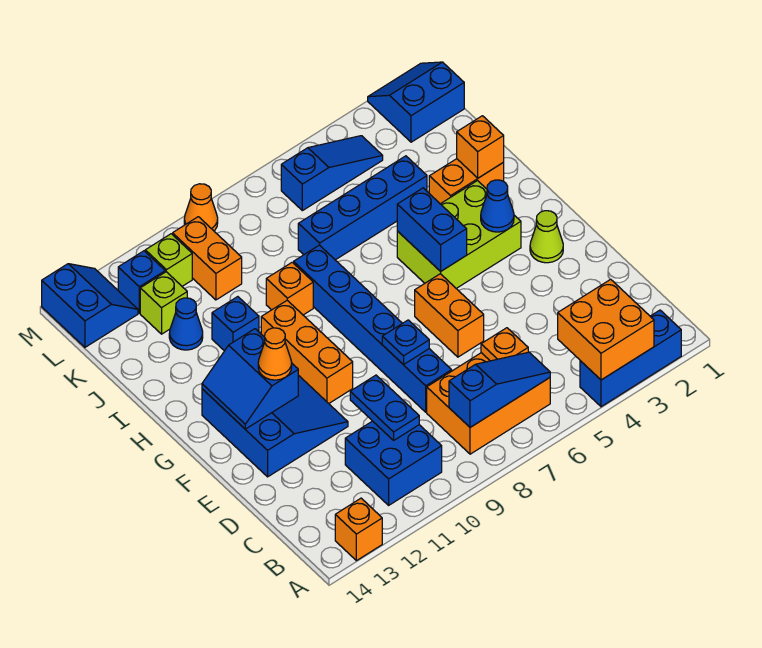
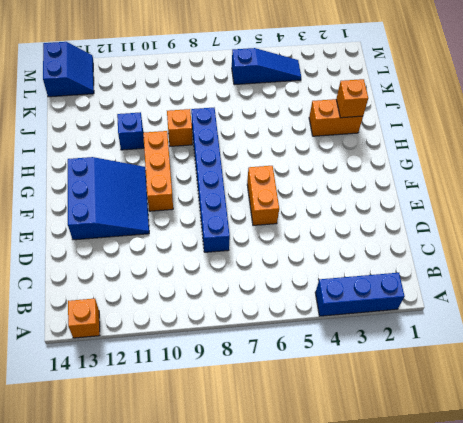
none -> orange 2x3 brick [427,353,550,454]
none -> blue 2x2 brick [345,421,442,505]
none -> lime 1x1 cone [530,211,563,263]
none -> lime 2x3 brick [397,181,521,289]

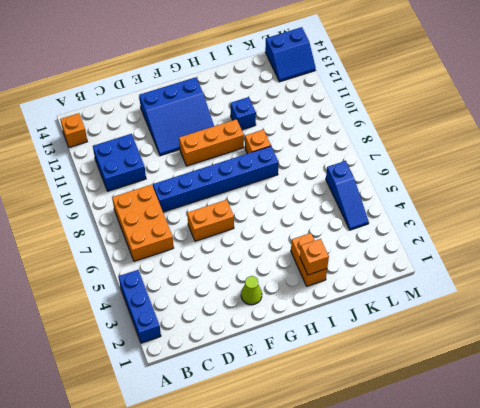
none -> lime 2x3 brick [397,181,521,289]
none -> blue 1x4 brick [298,156,427,260]
none -> blue 1x1 cone [169,298,203,350]
none -> orange 1x2 brick [173,217,242,300]

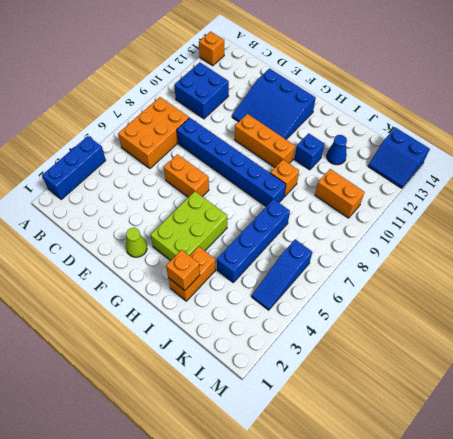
none -> lime 1x1 brick [140,272,187,334]
none -> blue 2x2 slope [368,62,464,142]
none -> lime 1x1 brick [145,234,192,286]
none -> blue 1x1 brick [118,251,165,313]

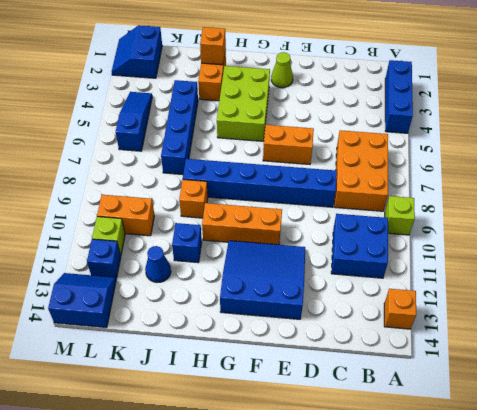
lime 1x1 brick [385,196,415,235] -> lime 1x1 brick moved to [140,272,187,334]
none -> orange 1x1 cone [184,184,218,231]
none -> orange 2x2 brick [558,279,654,380]
none -> blue 1x3 slope [449,352,550,427]
none -> orange 1x1 plate [481,328,528,361]

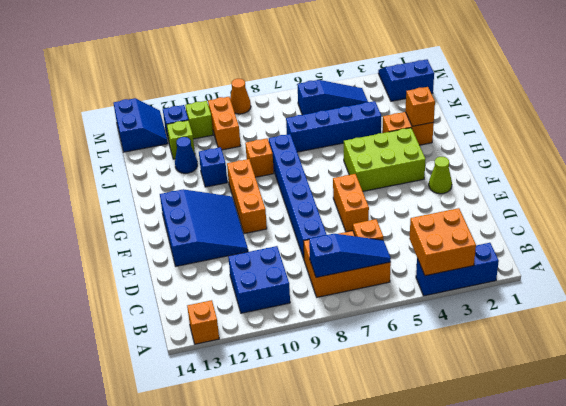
none -> blue 1x2 plate [350,375,419,440]
none -> blue 1x1 plate [382,320,429,365]
none -> blue 2x2 slope [202,329,298,429]
none -> blue 1x1 cone [481,180,514,232]

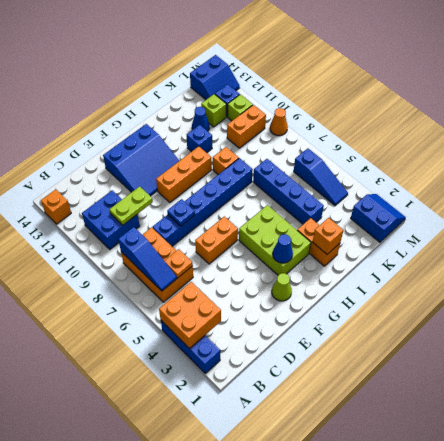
lime 1x2 plate [109,186,153,225] -> blue 1x2 plate [350,375,419,440]
none -> blue 2x2 slope [202,329,298,429]
none -> blue 1x2 brick [397,188,467,271]
none -> orange 1x1 cone [258,328,292,380]

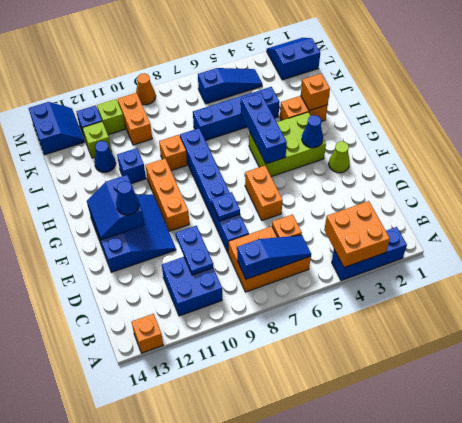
blue 1x1 cone [116,181,139,215] -> orange 1x1 cone [258,328,292,380]
blue 1x3 brick [241,92,287,164] -> blue 1x2 brick [397,188,467,271]

